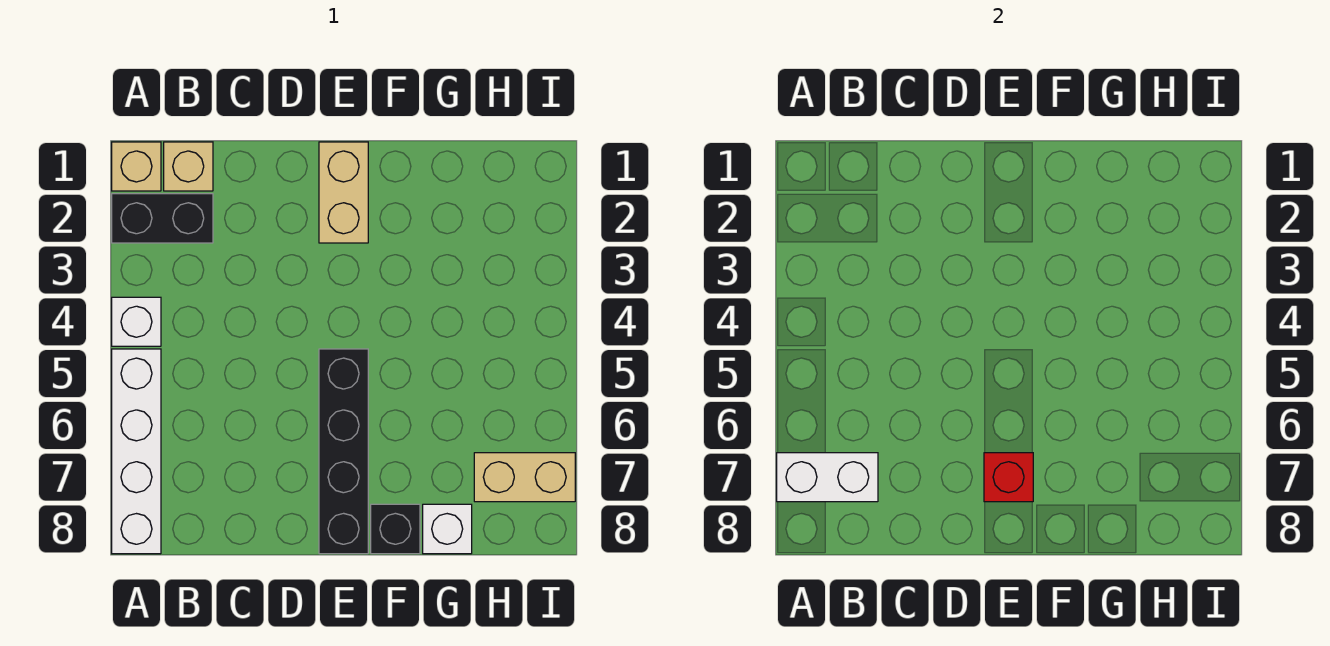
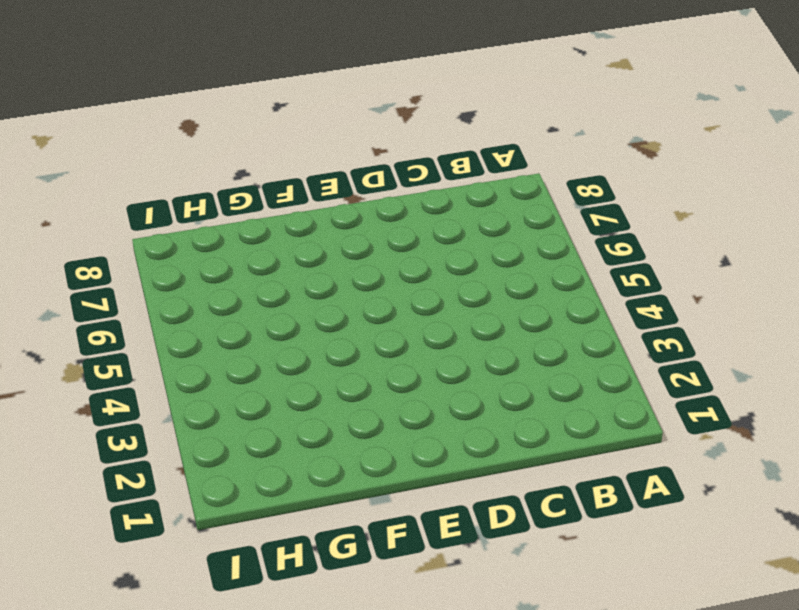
none -> tan 1x1 brick [112,142,161,191]
none -> black 1x2 brick [112,194,213,243]
none -> white 1x1 brick [112,297,161,346]

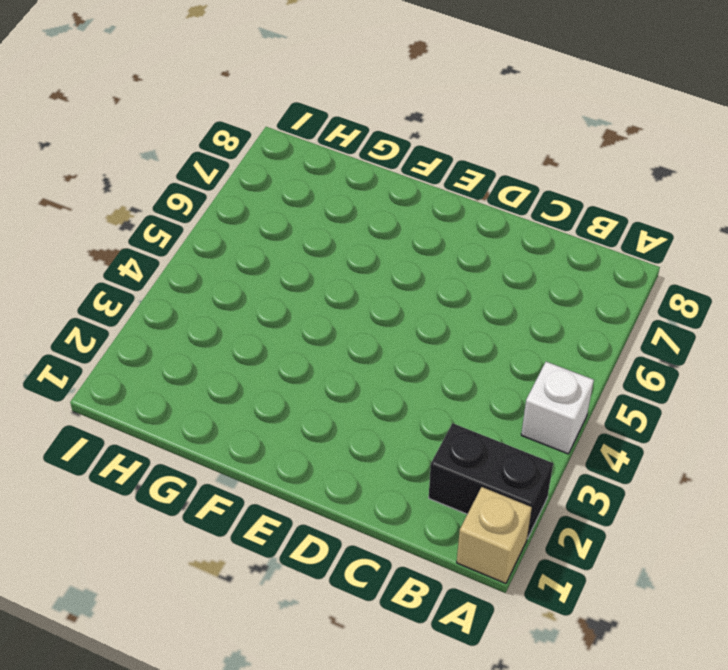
none -> white 1x4 brick [112,349,161,554]
none -> tan 1x1 brick [164,142,213,191]
none -> tan 1x2 brick [319,142,368,243]

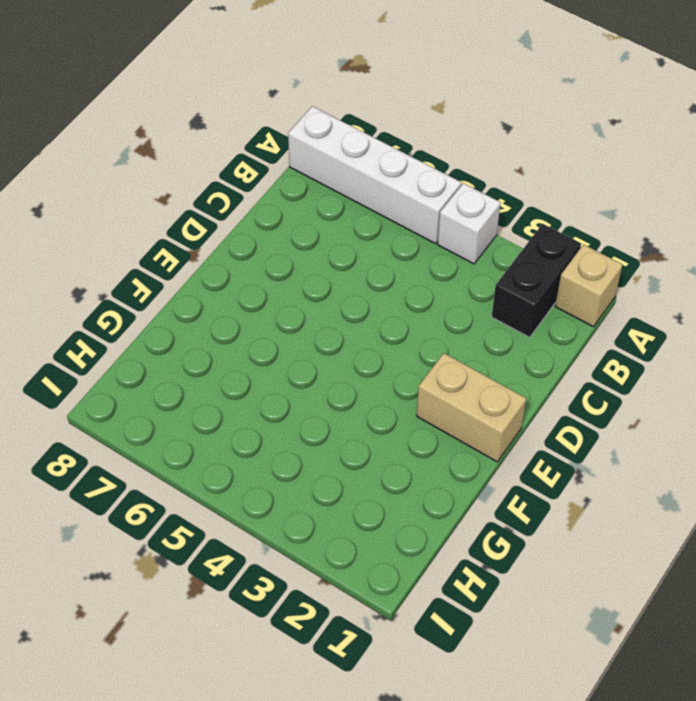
none -> tan 1x1 brick [164,142,213,191]
none -> black 1x4 brick [319,349,368,554]
none -> black 1x1 brick [371,504,420,554]

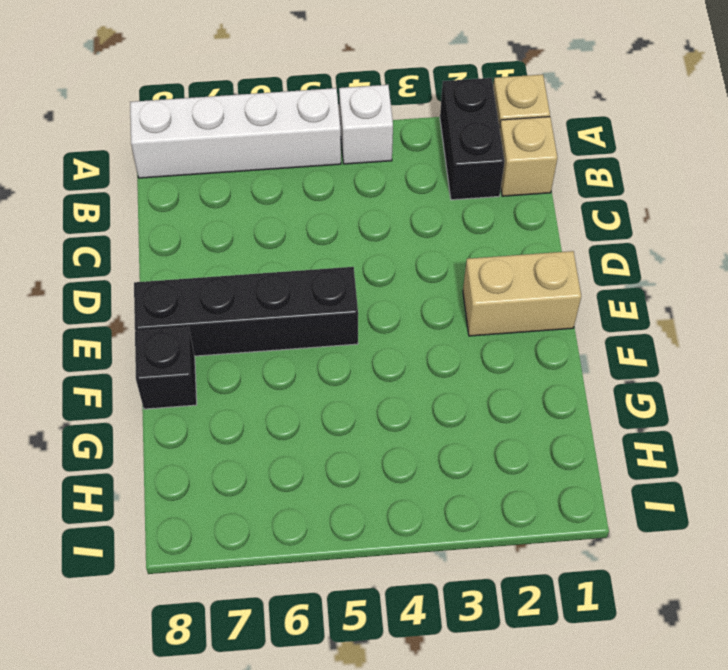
none -> white 1x1 brick [423,504,472,554]
none -> tan 1x2 brick [474,453,575,502]
none -> white 1x2 brick [777,453,878,502]

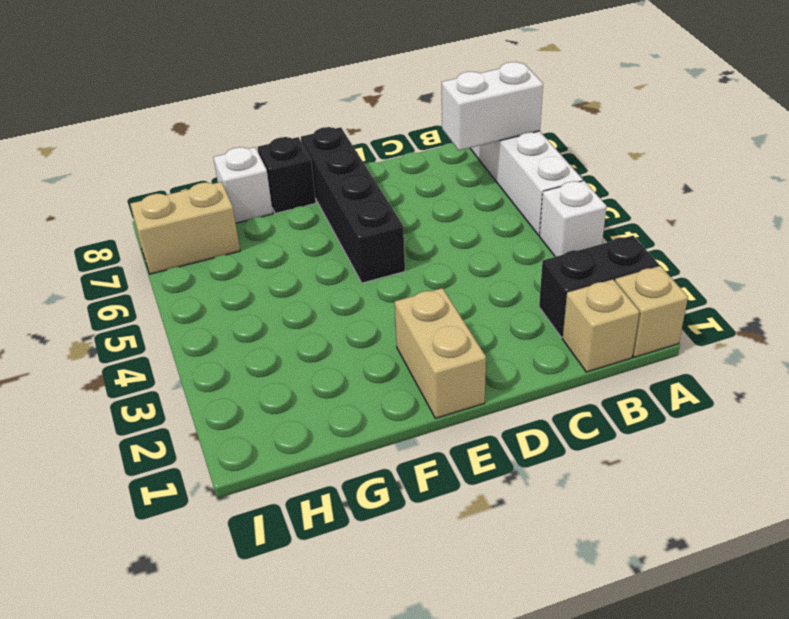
none -> red 1x1 brick [984,453,1033,502]

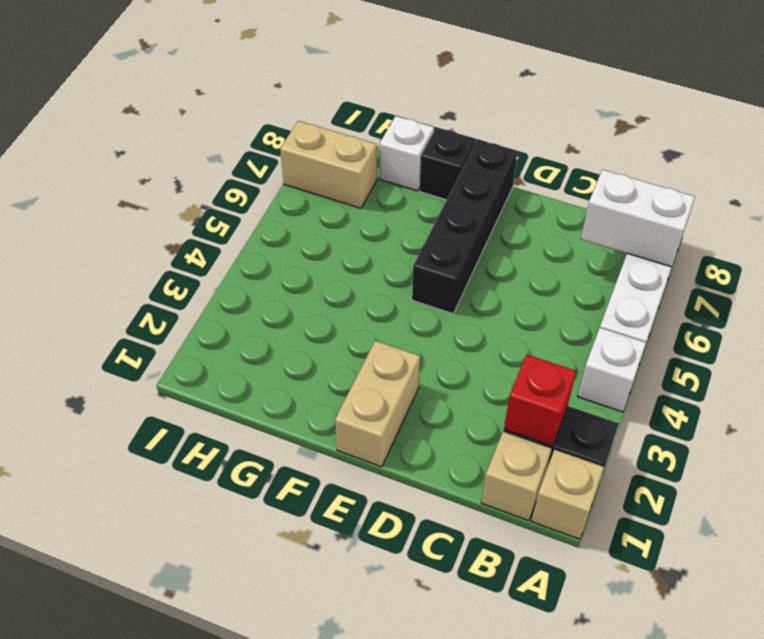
red 1x1 brick [504,354,576,446] -> red 1x1 brick moved to [984,453,1033,502]

